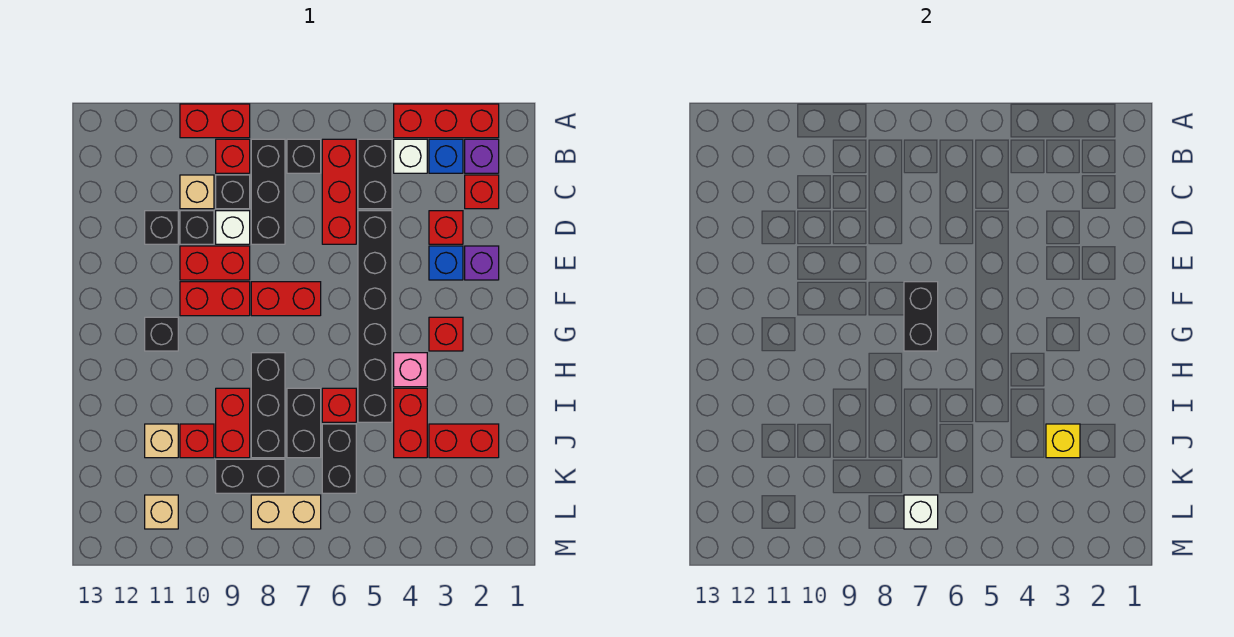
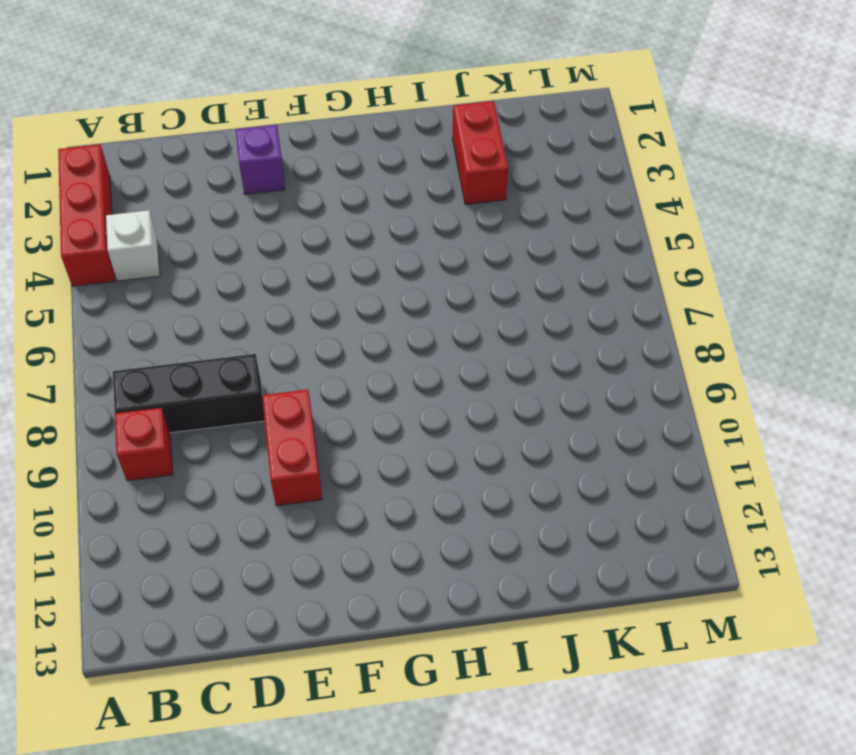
none -> red 1x2 brick [180,104,250,138]
none -> purple 1x1 brick [465,139,499,173]
none -> blue 1x1 brick [429,139,463,173]
none -> black 1x2 brick [358,139,392,209]

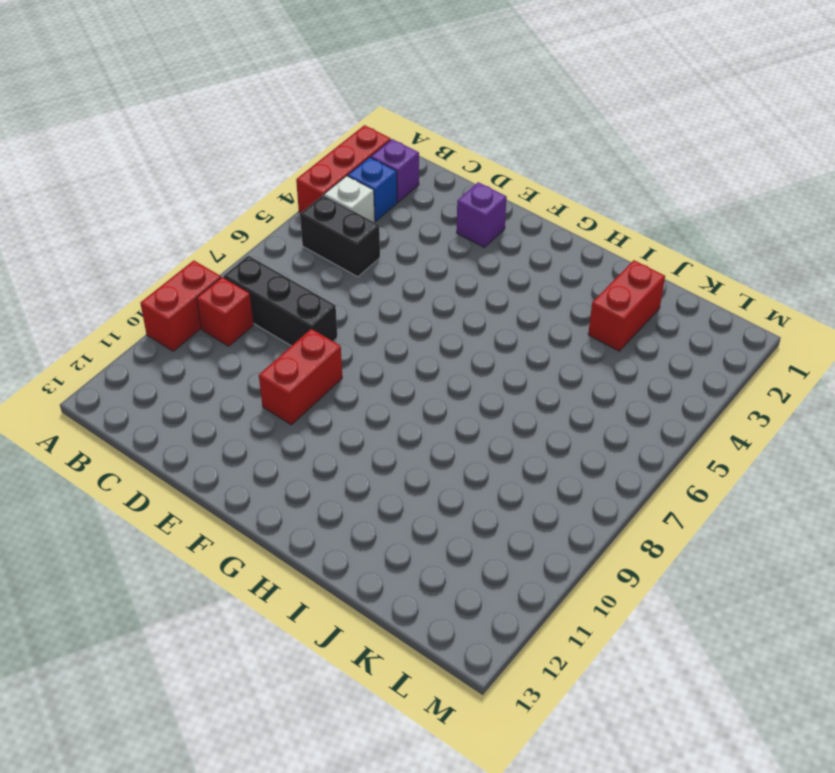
none -> red 1x3 brick [322,139,356,244]
none -> black 1x1 brick [287,139,321,173]
none -> red 1x1 brick [465,175,499,209]
none -> black 1x1 brick [216,175,250,209]

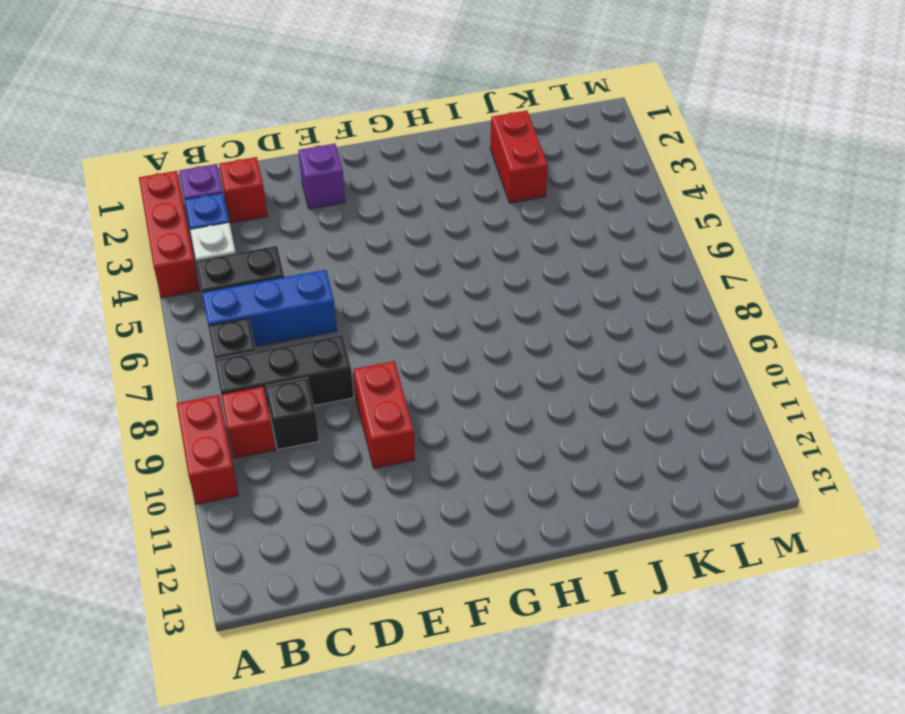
blue 1x3 brick [202,270,337,347] -> red 1x3 brick [322,139,356,244]
none -> tan 1x1 brick [180,175,214,209]
none -> red 1x1 brick [429,211,463,244]
none -> black 1x6 brick [358,211,392,422]
none -> white 1x1 brick [216,211,250,244]

